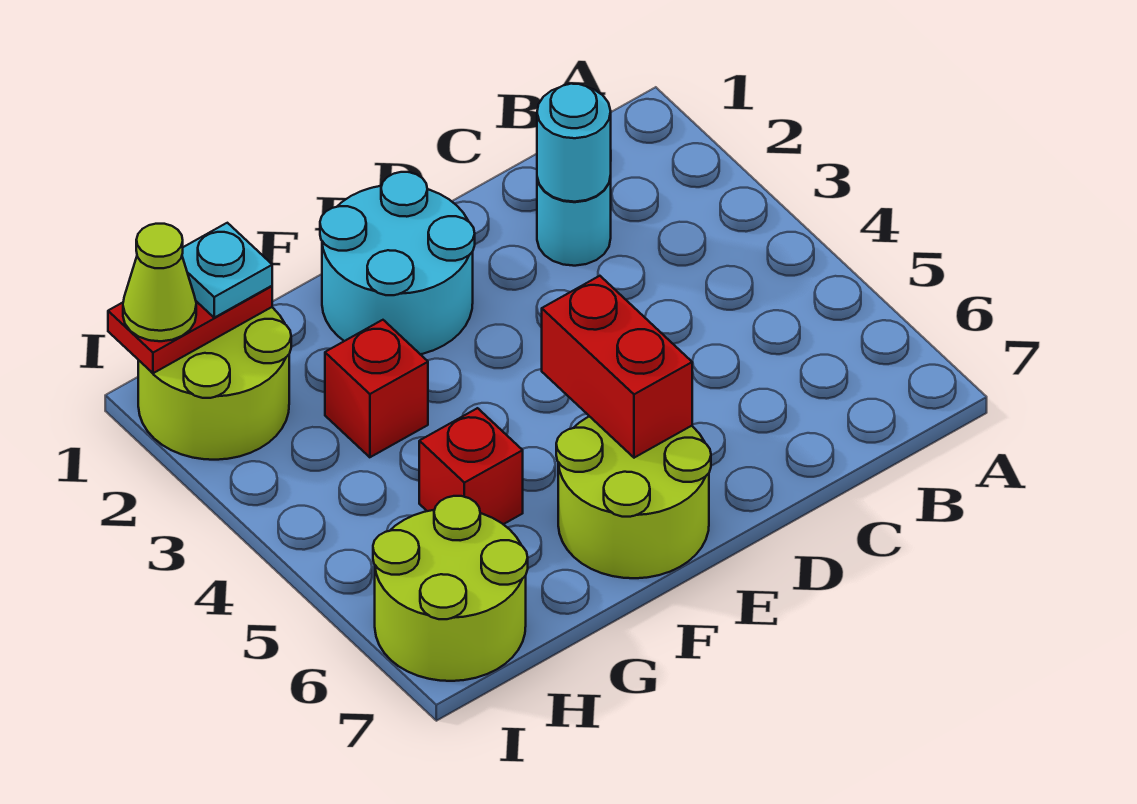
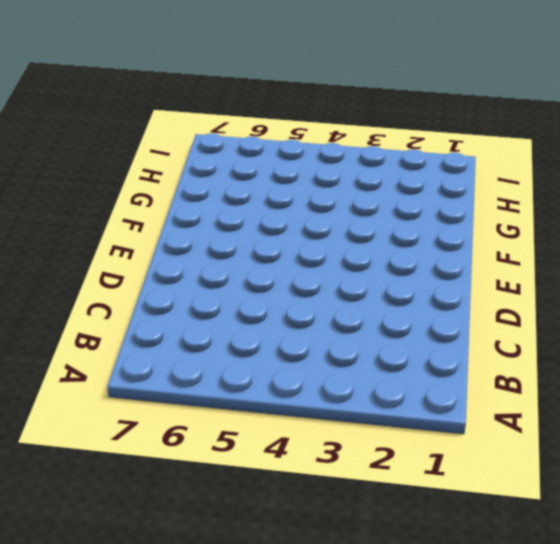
none -> cyan 1x1 round brick [537,176,611,266]
none -> cyan 2x2 round brick [320,172,475,354]
none -> lime 2x2 round brick [556,416,711,578]

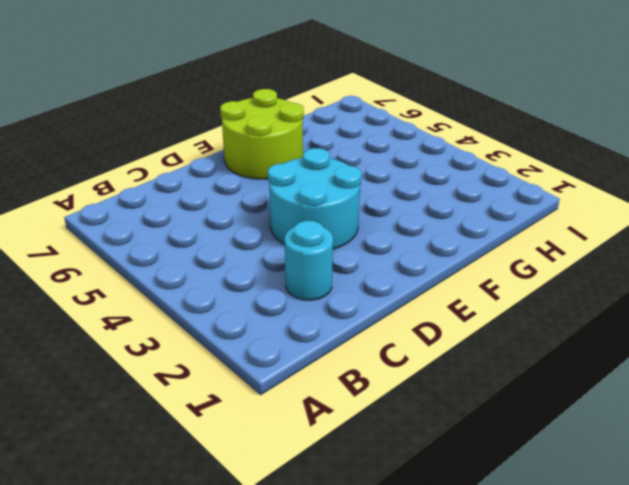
cyan 2x2 round brick [268,148,361,249] -> cyan 2x2 round brick moved to [320,172,475,354]
none -> red 1x1 brick [325,320,428,457]
none -> red 1x1 brick [419,408,523,524]
none -> lime 2x2 round brick [138,307,291,460]

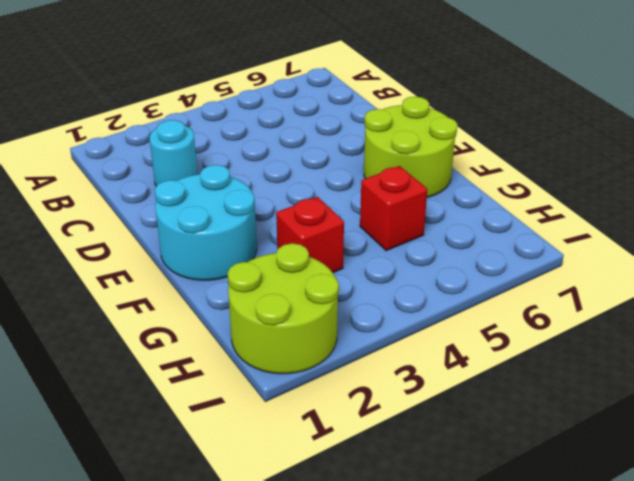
none -> lime 2x2 round brick [373,496,528,681]
none -> cyan 1x1 round brick [537,84,611,202]
none -> red 1x2 brick [542,276,692,458]

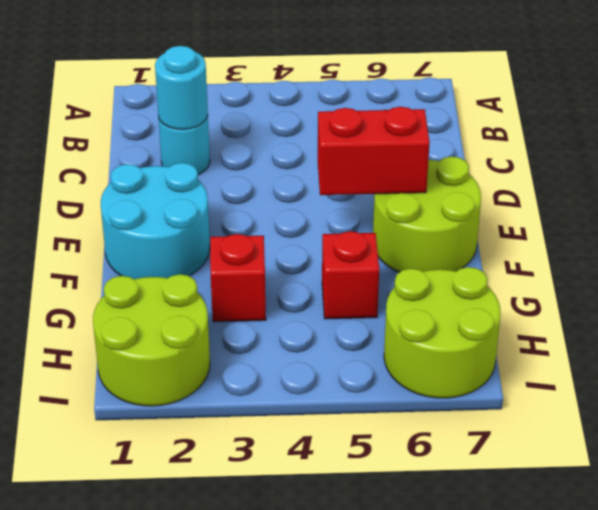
none -> red 1x2 plate [108,286,272,373]
none -> cyan 1x1 plate [182,223,272,318]
none -> lime 1x1 cone [123,224,196,341]

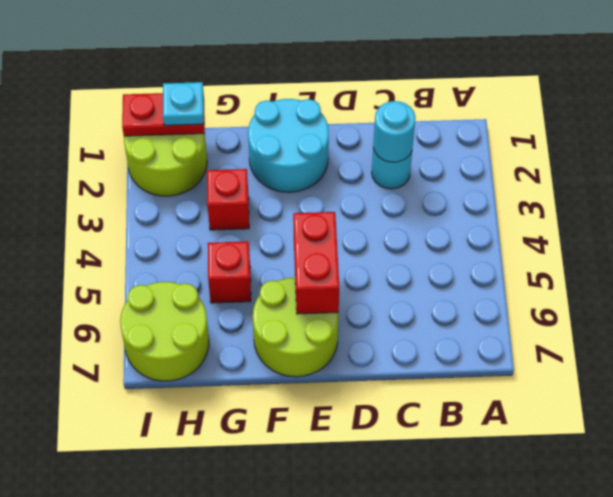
none -> lime 1x1 cone [123,224,196,341]

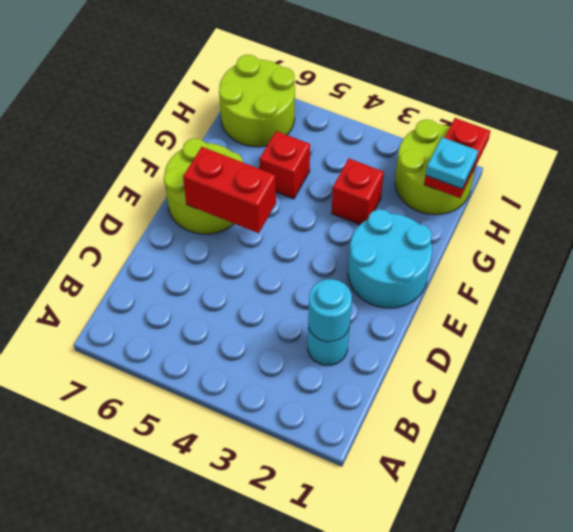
none -> lime 1x1 cone [123,224,196,341]

